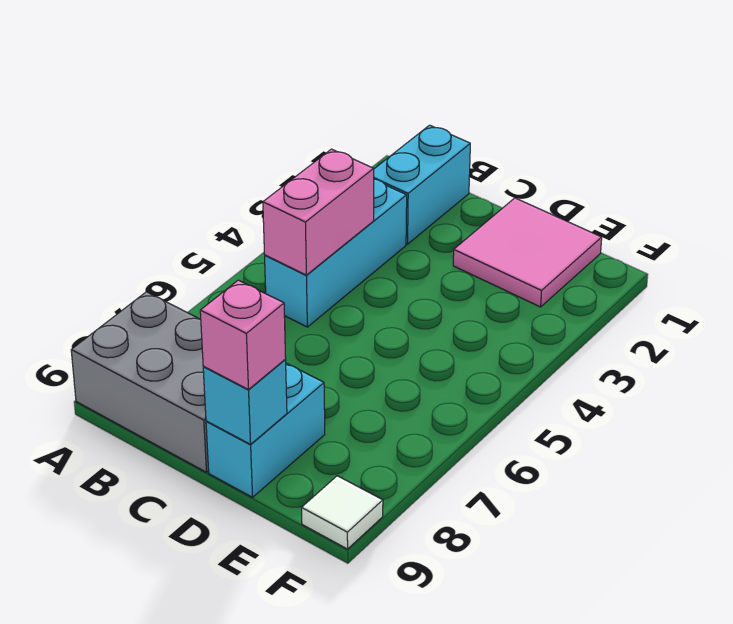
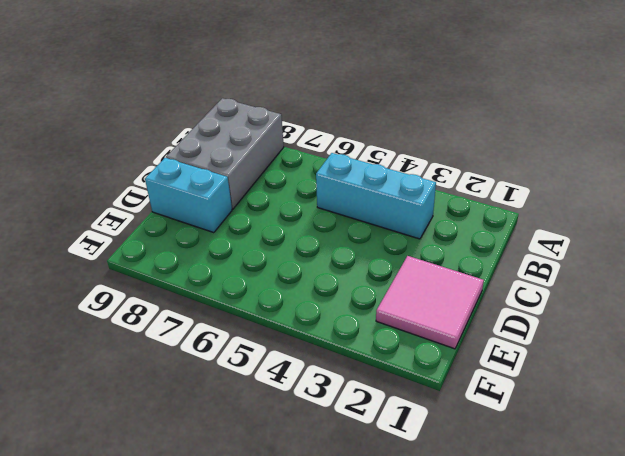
none -> cyan 1x2 brick [374,125,470,244]
none -> white 1x1 tile [302,476,383,549]

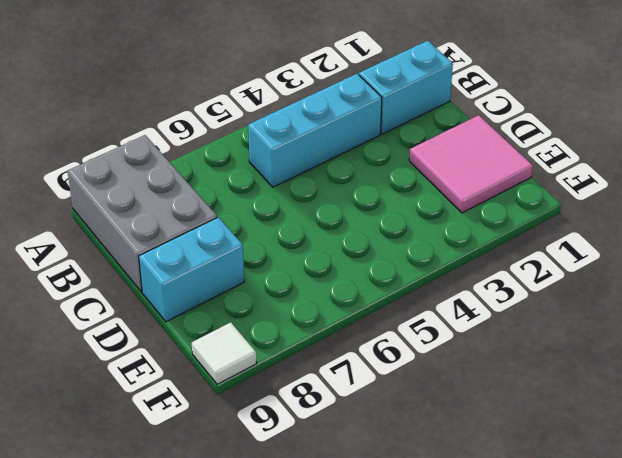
none -> pink 1x2 brick [263,149,374,275]
none -> cyan 1x1 brick [203,360,287,444]

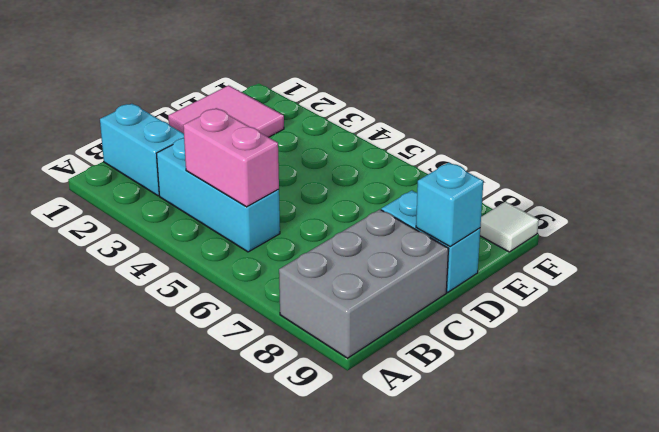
none -> pink 1x1 brick [200,280,286,390]

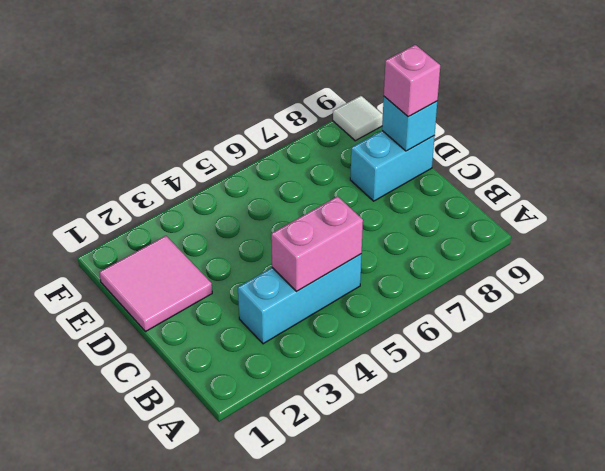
none -> grey 2x3 brick [71,292,209,472]
none -> cyan 1x2 brick [374,125,470,244]

